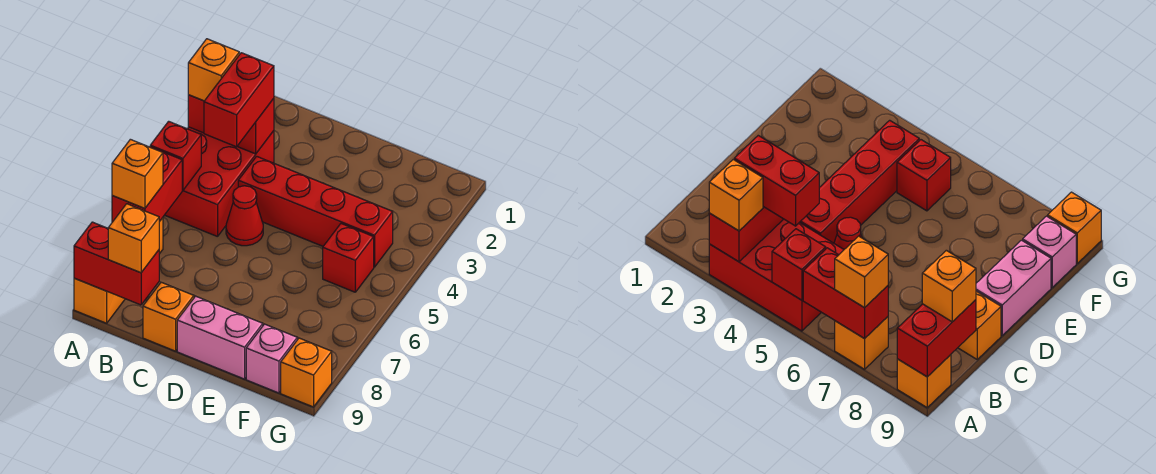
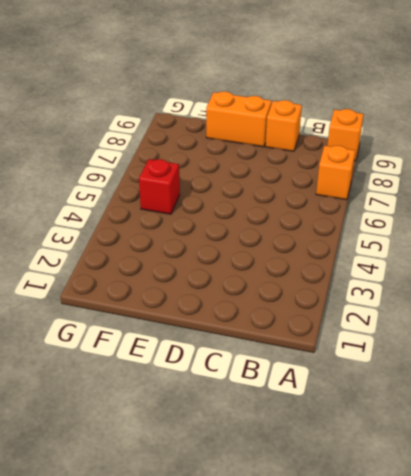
orange 1x2 brick [206,92,271,147] -> pink 1x2 brick [177,296,263,379]
none -> red 2x3 brick [165,127,274,237]
none -> red 1x4 brick [238,156,393,267]
none -> red 1x1 cone [226,186,263,246]

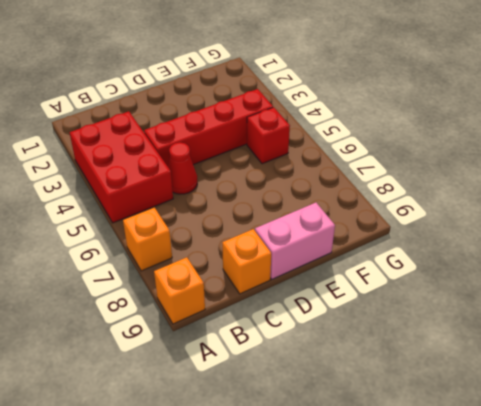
none -> pink 1x1 brick [246,324,297,393]
none -> orange 1x1 brick [281,338,332,407]
none -> red 1x2 brick [188,95,274,154]

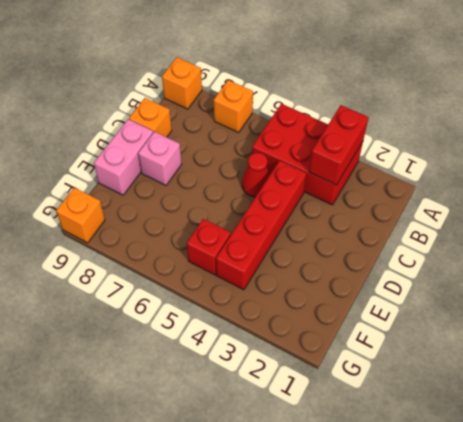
pink 1x1 brick [138,132,182,185] -> pink 1x1 brick moved to [246,324,297,393]
none -> red 1x1 brick [150,121,201,190]
none -> red 1x2 brick [112,147,183,222]
none -> red 1x2 brick [74,222,159,305]

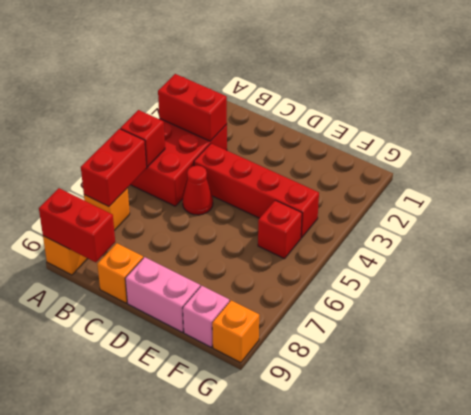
none -> orange 1x1 brick [188,39,239,101]
none -> orange 1x1 brick [112,139,163,209]
none -> red 1x2 brick [204,53,274,147]

